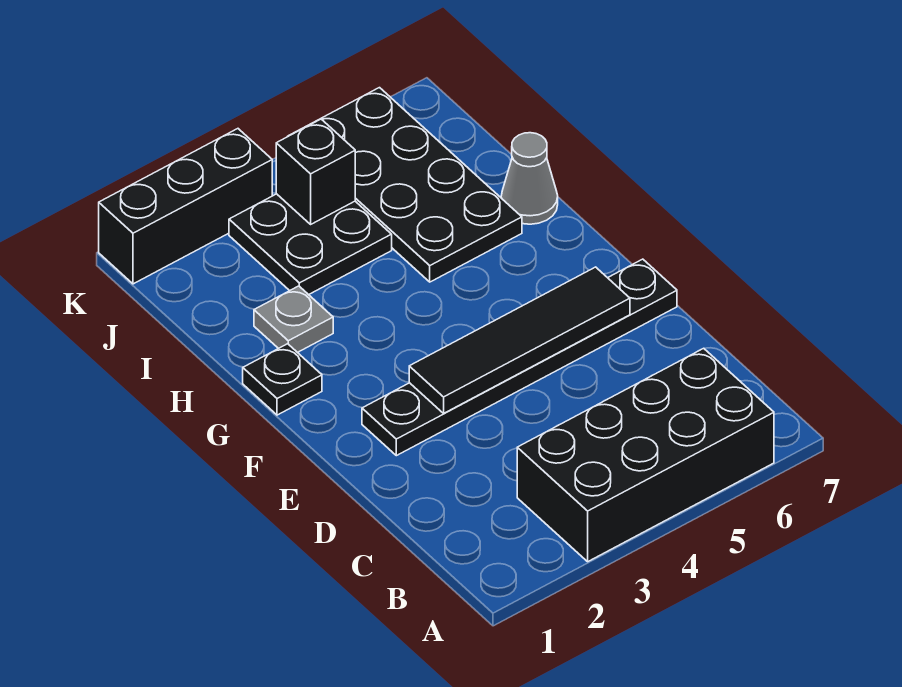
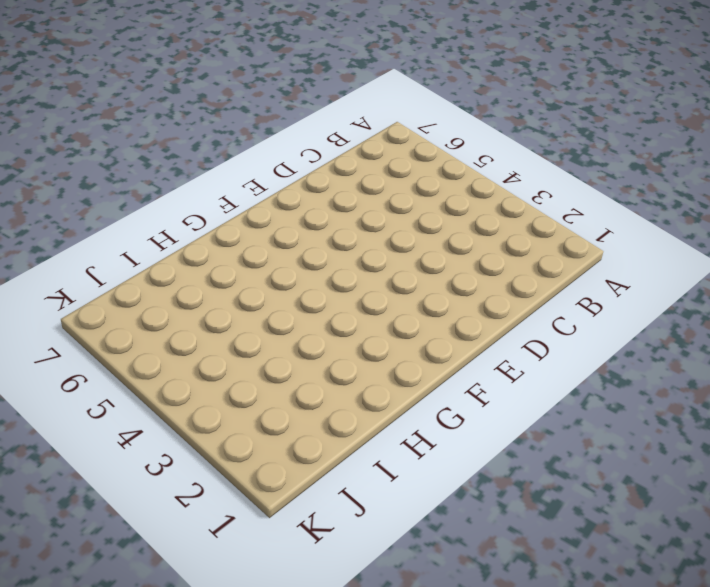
none -> black 2x4 brick [517,348,774,562]
none -> black 1x6 plate [362,259,677,456]

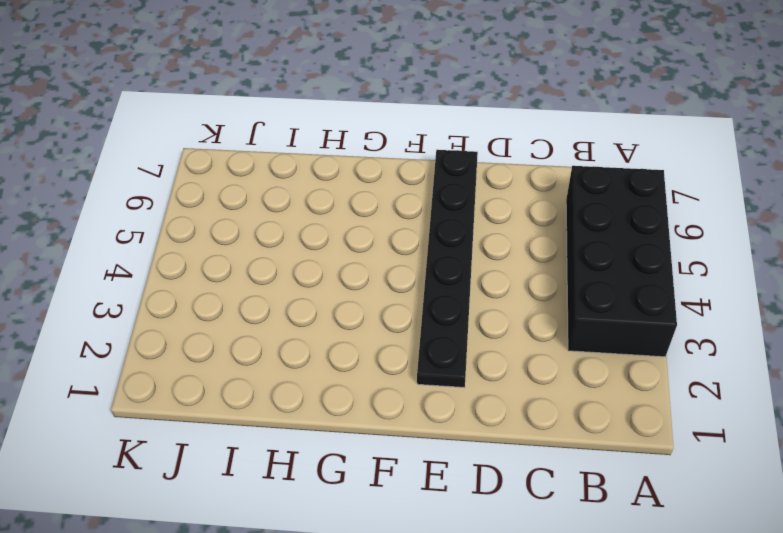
none -> black 1x1 plate [243,344,322,415]
none -> grey 1x1 plate [254,286,333,353]

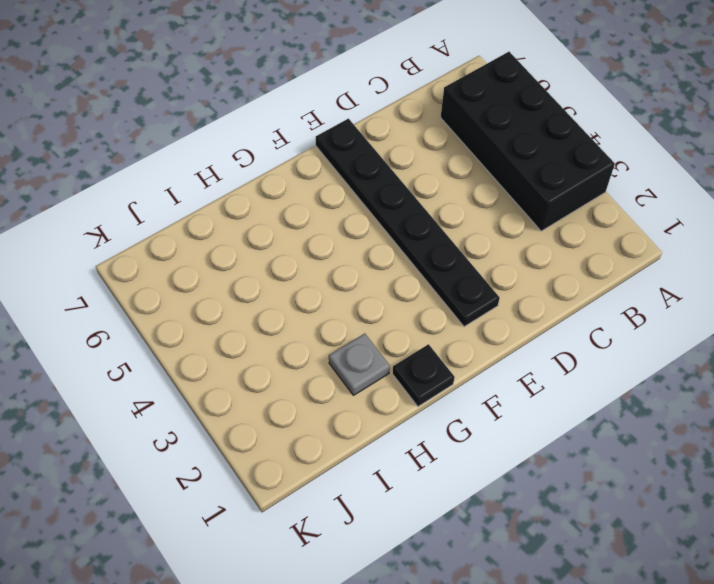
none -> black 2x4 plate [289,88,522,282]
none -> grey 1x1 cone [501,133,558,224]

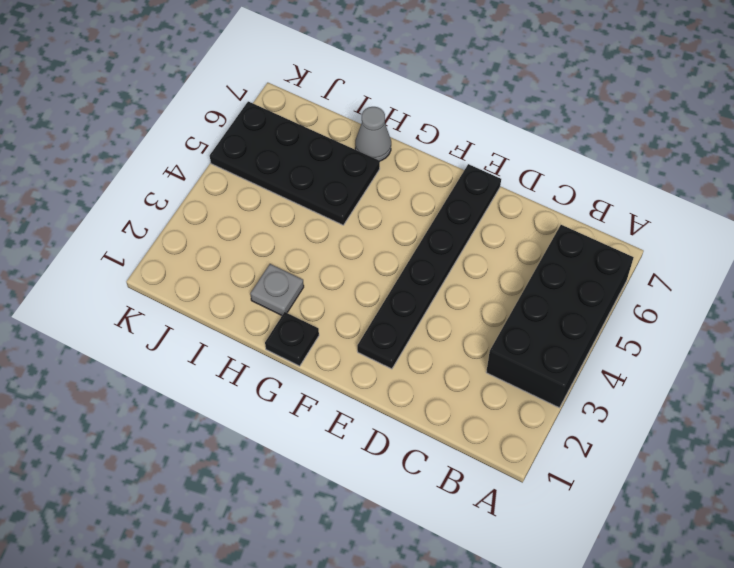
none -> black 2x2 plate [229,194,392,295]
none -> black 1x3 brick [99,129,272,284]

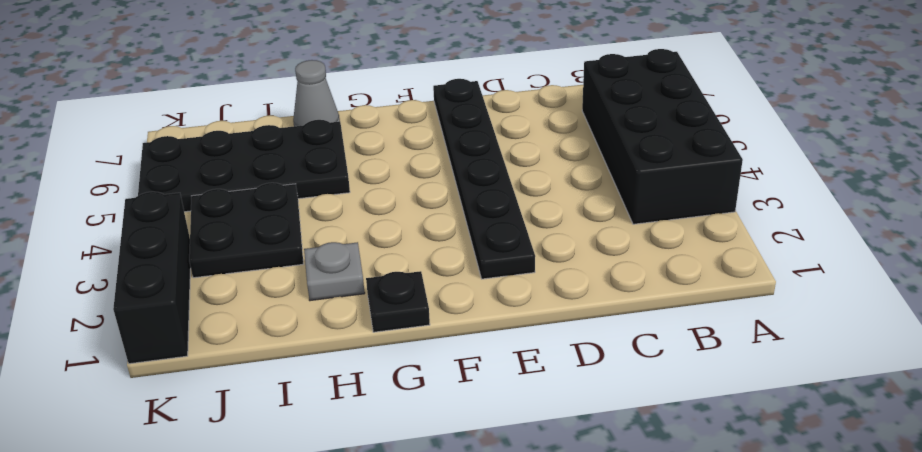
none -> black 1x4 tile [409,267,630,413]
none -> black 1x1 brick [276,119,355,224]

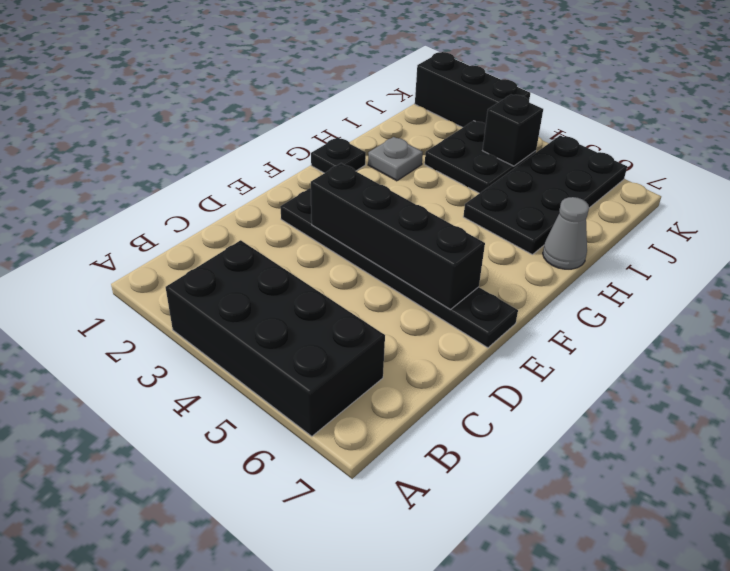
black 1x4 brick [311,163,485,310] -> black 1x4 tile [409,267,630,413]

